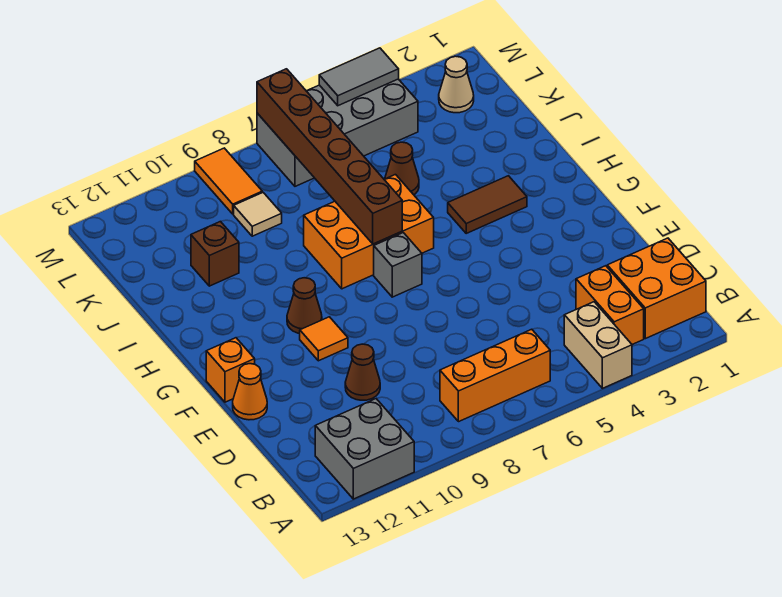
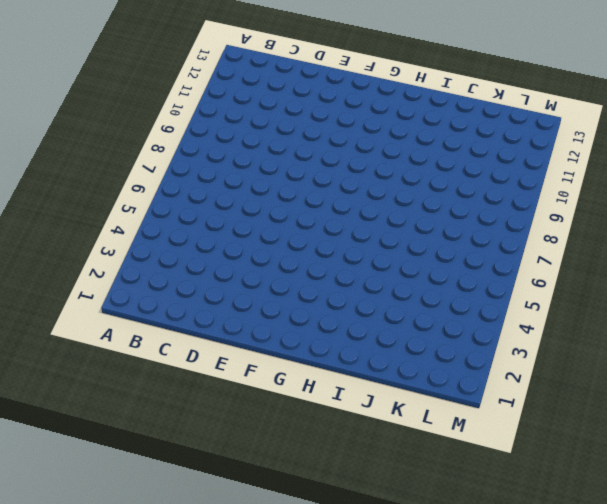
none -> tan 1x2 brick [564,302,632,388]
none -> grey 2x2 brick [315,399,414,499]
none -> orange 2x2 brick [607,238,706,339]

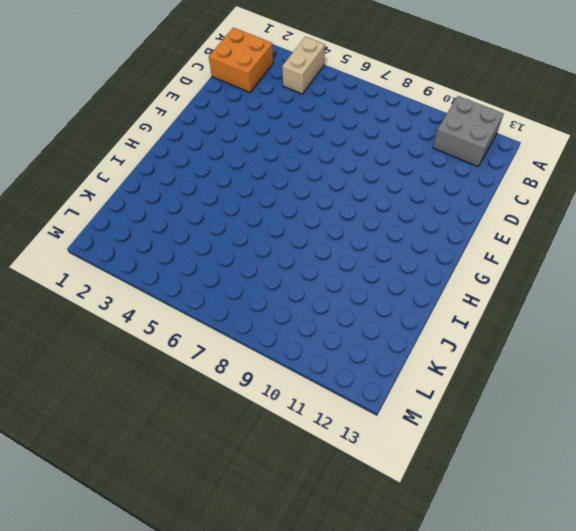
none -> orange 1x2 brick [576,266,644,344]
none -> orange 1x3 brick [440,329,550,422]
none -> brown 1x1 cone [345,344,380,400]

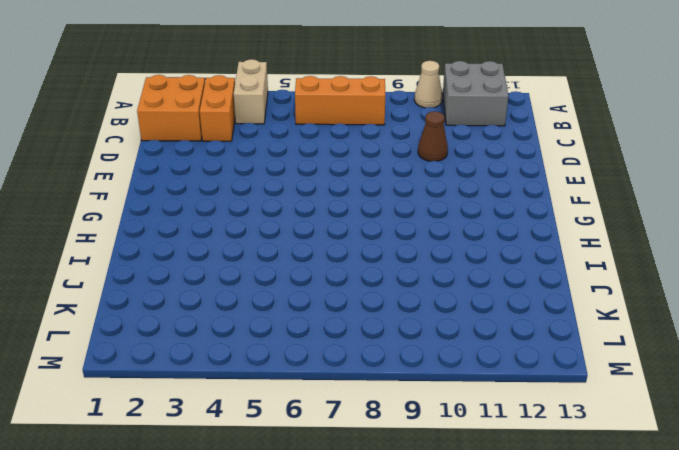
tan 1x1 cone [414,61,443,108] -> tan 1x1 cone moved to [439,56,474,113]
none -> orange 1x1 cone [233,364,267,420]
none -> orange 1x1 tile [300,317,348,361]
none -> orange 1x1 brick [206,338,255,402]

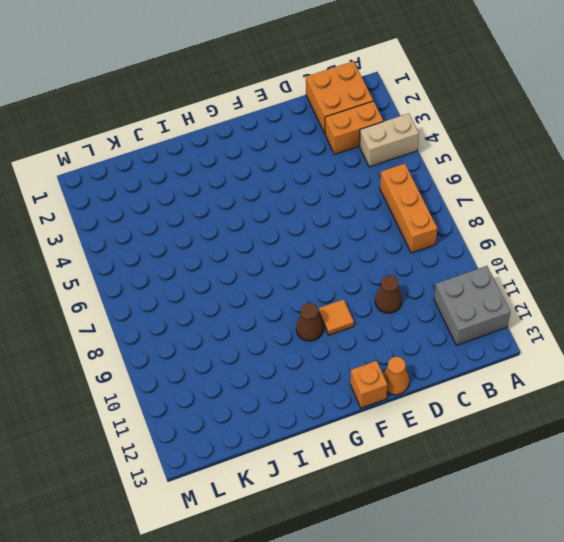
none -> grey 1x1 brick [374,233,422,297]
none -> brown 1x2 tile [448,176,527,233]
none -> orange 2x3 brick [304,175,434,289]

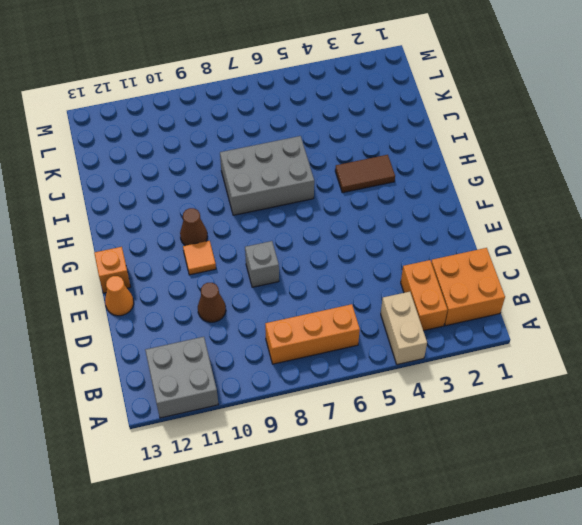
grey 1x1 brick [245,241,279,287] -> grey 1x1 brick moved to [374,233,422,297]
grey 2x3 brick [220,136,314,215] -> orange 2x3 brick [304,175,434,289]
none -> brown 1x1 cone [385,142,419,195]
none -> brown 1x1 brick [191,221,239,286]
none -> tan 1x1 tile [234,192,282,236]

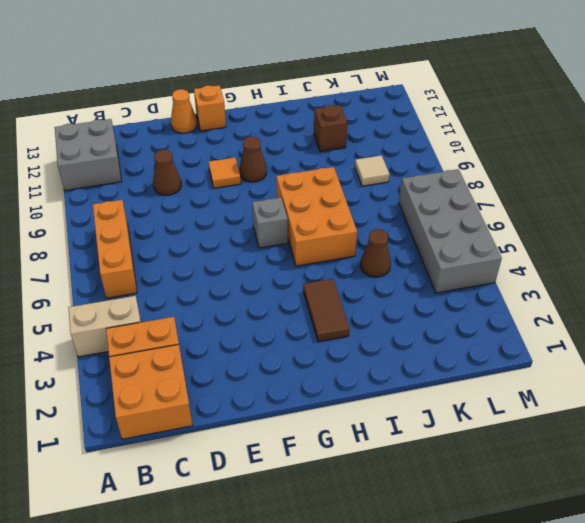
none -> tan 1x1 cone [439,56,474,113]
none -> orange 1x2 tile [195,148,262,214]
none -> brown 1x6 brick [257,69,402,244]

